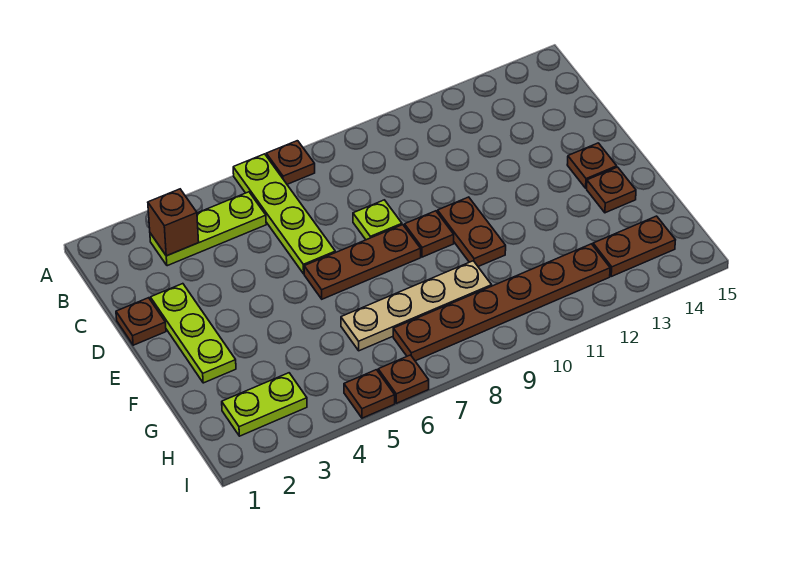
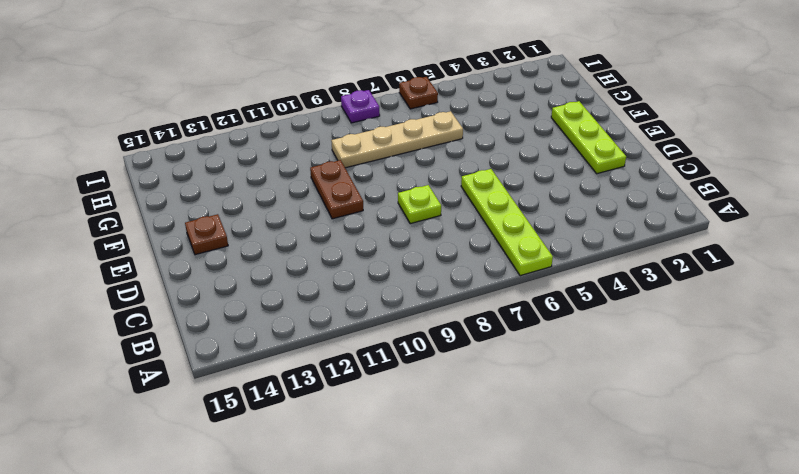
purple 1x1 plate [341,90,380,123] -> none
none -> brown 1x1 plate [266,141,315,184]
none -> lime 1x3 plate [150,192,266,266]
none -> brown 1x1 plate [116,298,166,345]

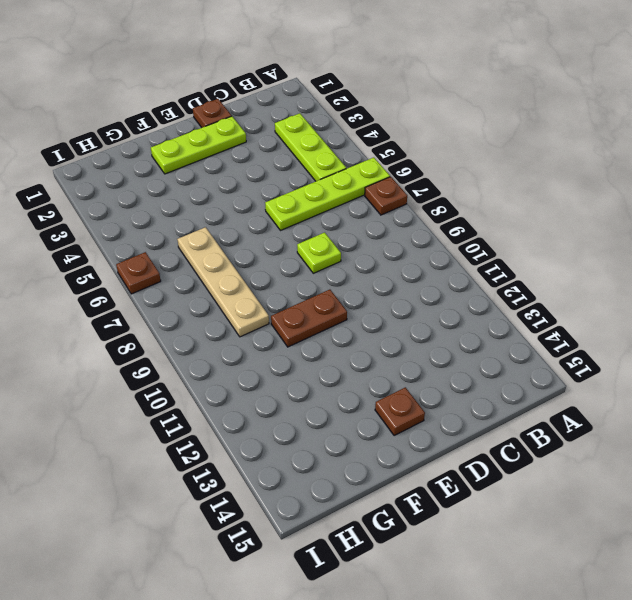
none -> brown 1x3 plate [304,225,421,299]
none -> brown 1x1 plate [404,211,454,257]
none -> brown 1x1 plate [587,167,636,213]

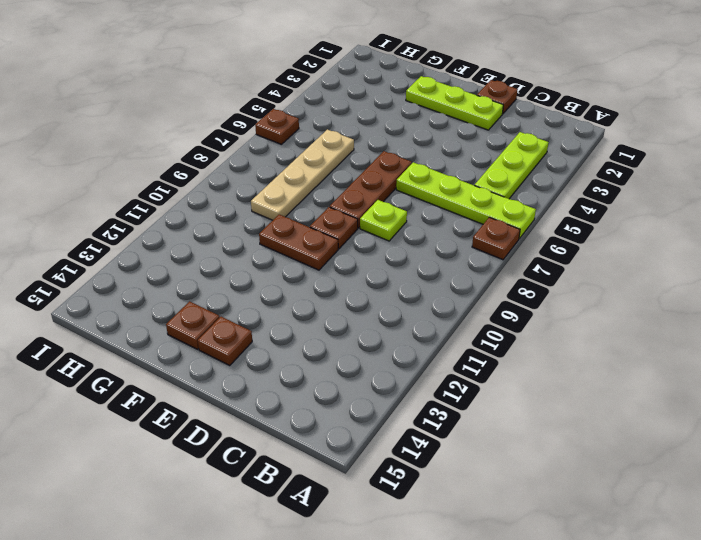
none -> lime 1x2 plate [222,373,307,436]
none -> brown 1x6 plate [393,244,610,361]
none -> brown 1x2 plate [593,216,675,276]

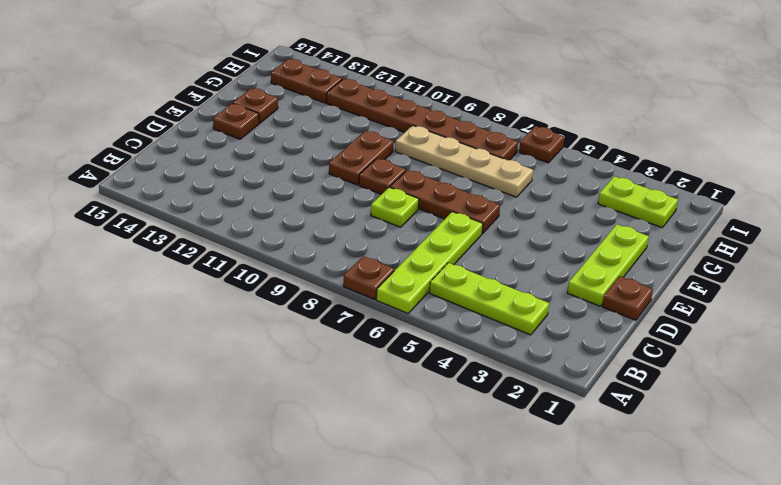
none -> brown 1x1 plate [344,370,395,418]
none -> brown 1x1 brick [148,189,199,256]

